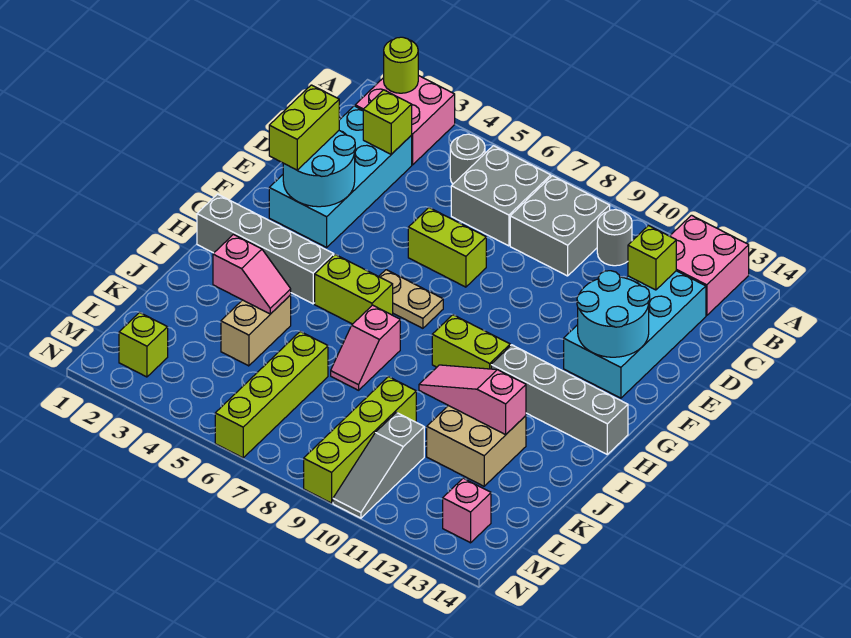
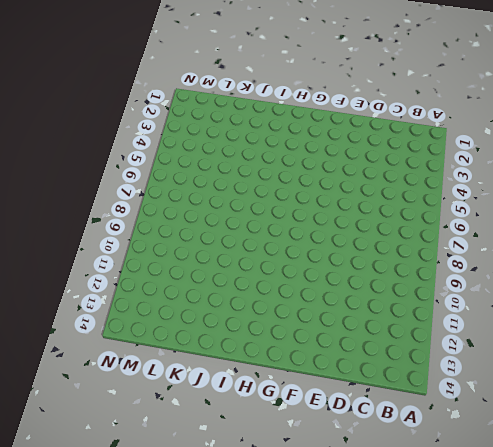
none -> pink 2x2 brick [355,75,455,165]
none -> pink 2x2 brick [670,215,749,316]
none -> grey 1x1 round brick [450,134,485,184]
none -> grey 2x2 brick [451,146,551,246]

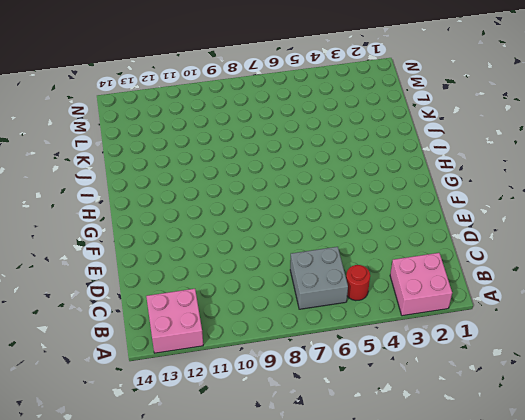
red 1x1 round brick [346,265,370,301] -> grey 1x1 round brick [450,134,485,184]
none -> grey 2x2 brick [510,176,610,276]
none -> grey 1x1 round brick [597,210,632,266]
none -> cyan 2x4 brick [269,106,412,247]
none -> cyan 2x4 brick [564,271,706,398]

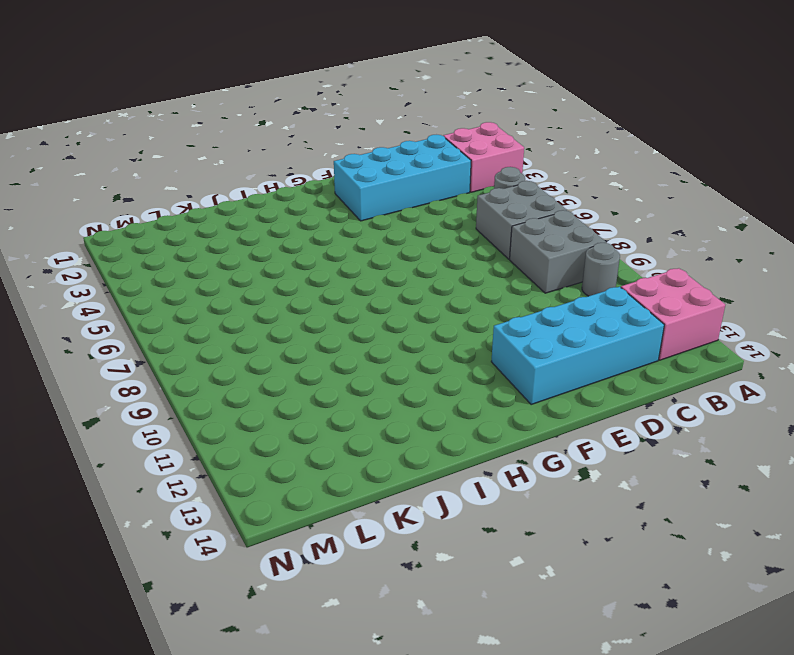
none -> lime 1x2 brick [408,208,486,287]
none -> tan 1x2 plate [379,270,443,328]
none -> grey 1x4 brick [197,194,334,304]
none -> lime 1x2 brick [315,255,393,324]

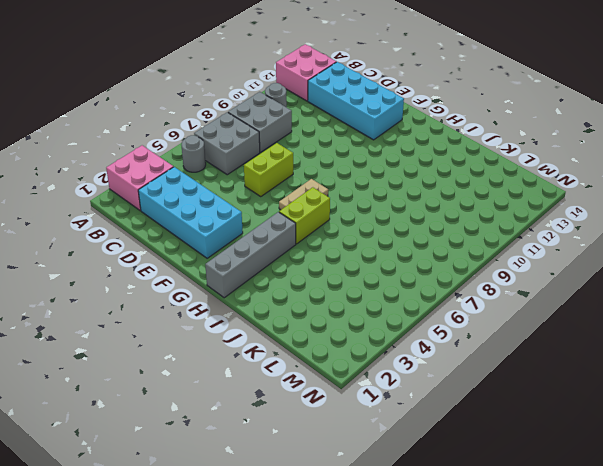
none -> lime 1x2 brick [432,315,510,369]
none -> grey 1x4 brick [491,345,628,454]
none -> pink 1x2 slope [331,305,400,390]
none -> tan 1x2 brick [221,295,291,366]

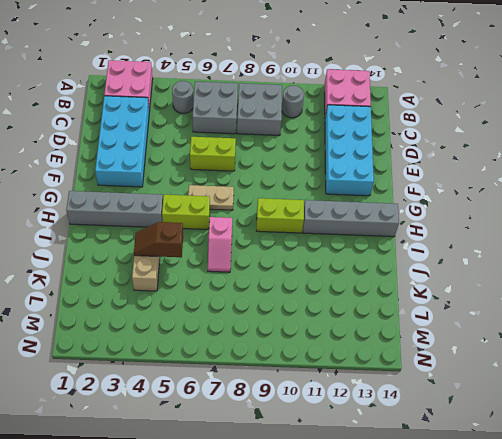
brown 1x2 slope [134,222,183,257] -> pink 1x2 slope [213,234,291,314]
none -> tan 2x2 brick [427,406,526,486]
none -> lime 1x4 brick [215,332,328,458]
none -> lime 1x4 brick [304,377,416,503]
none -> grey 1x3 slope [333,412,424,518]

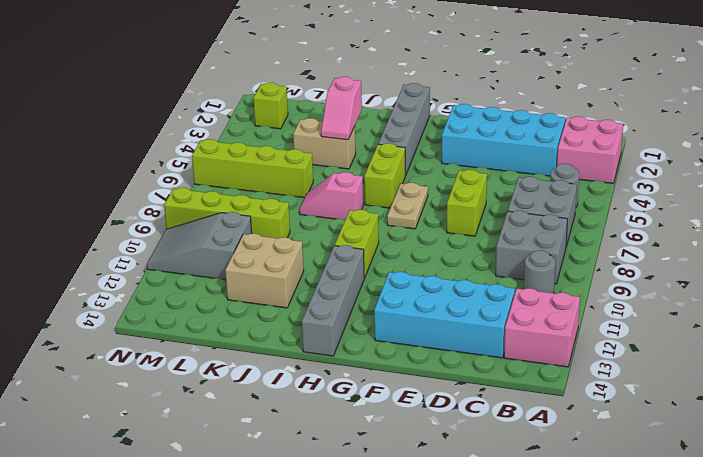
grey 2x3 slope [147,212,252,280] -> grey 1x3 slope [333,412,424,518]
none -> pink 1x1 brick [443,478,491,543]
none -> lime 1x1 round brick [384,37,418,93]
none -> lime 1x1 brick [363,90,412,154]
none -> lime 1x1 brick [628,226,676,290]

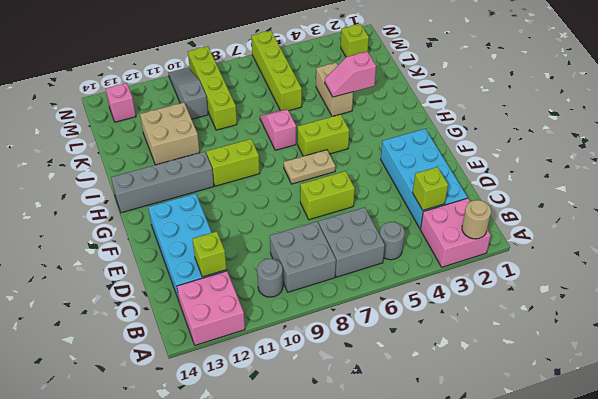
tan 1x1 round brick [462,200,491,239] -> lime 1x1 round brick [384,37,418,93]
none -> grey 1x4 brick [197,194,334,304]
none -> cyan 2x2 round brick [283,131,355,207]
none -> cyan 2x2 round brick [577,271,650,357]
none -> pink 1x3 slope [419,365,526,435]

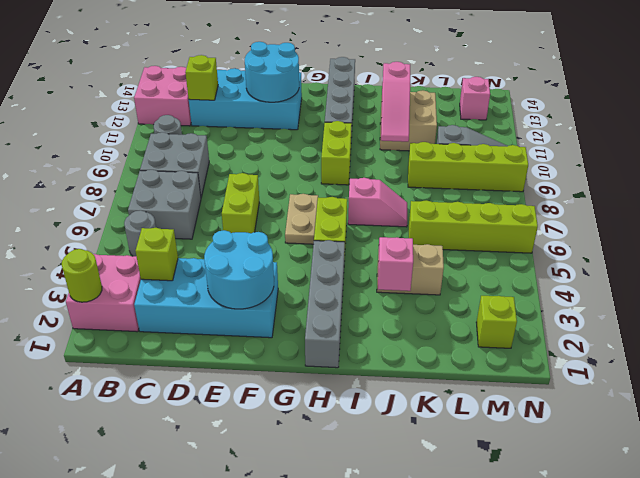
none -> lime 1x2 brick [269,85,339,170]

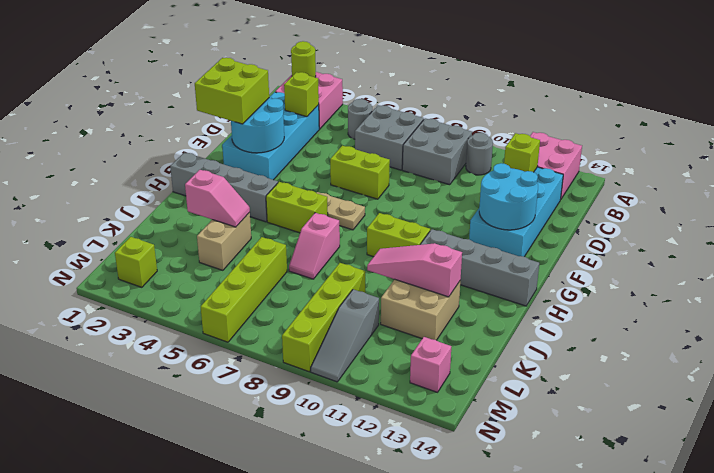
lime 2x2 brick [195,58,269,124] -> lime 1x2 brick [269,85,339,170]

